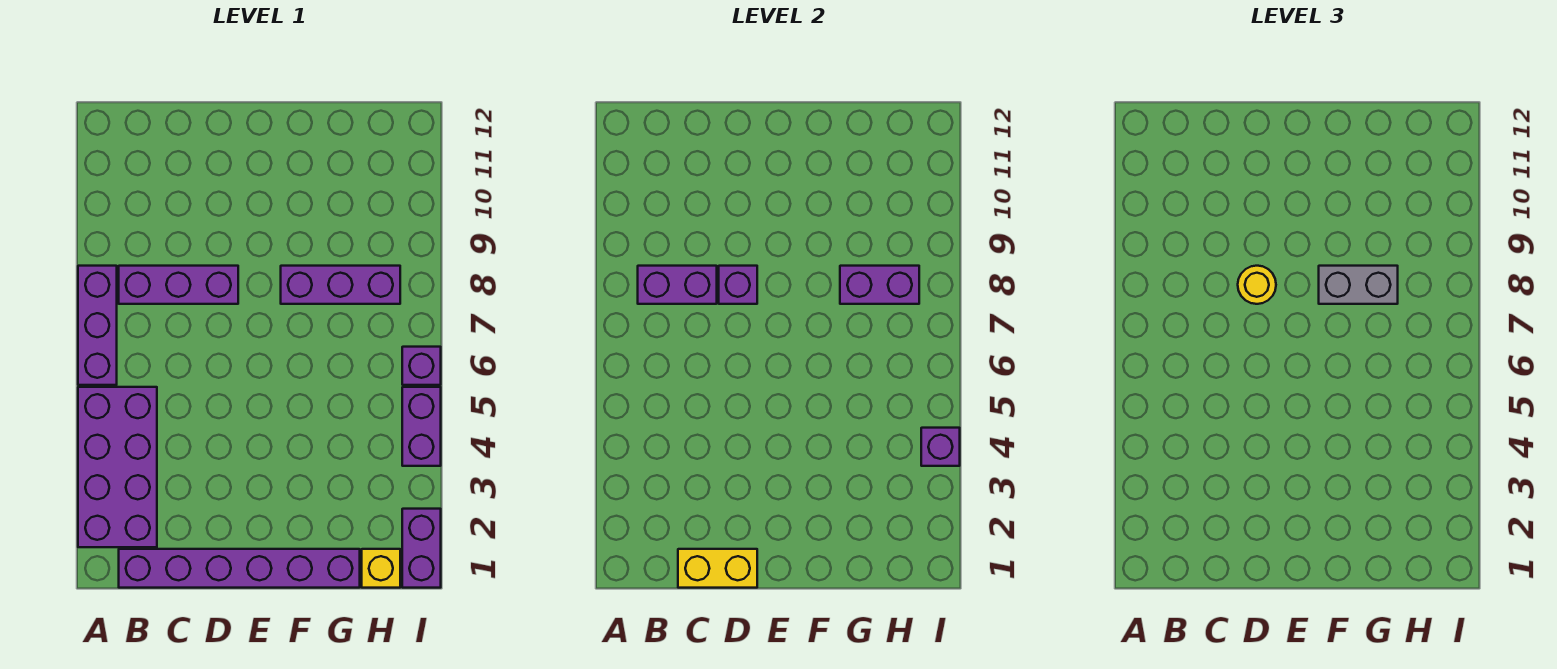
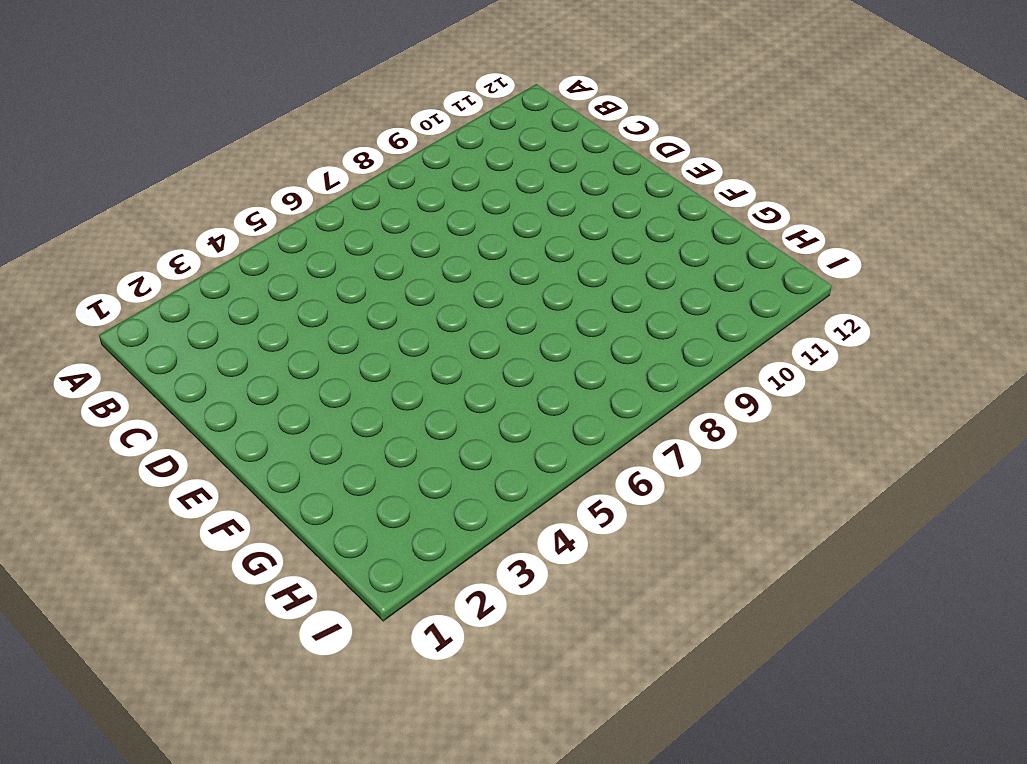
none -> purple 2x4 brick [78,387,157,547]
none -> purple 1x3 brick [78,266,117,385]
none -> purple 1x6 brick [119,549,360,588]

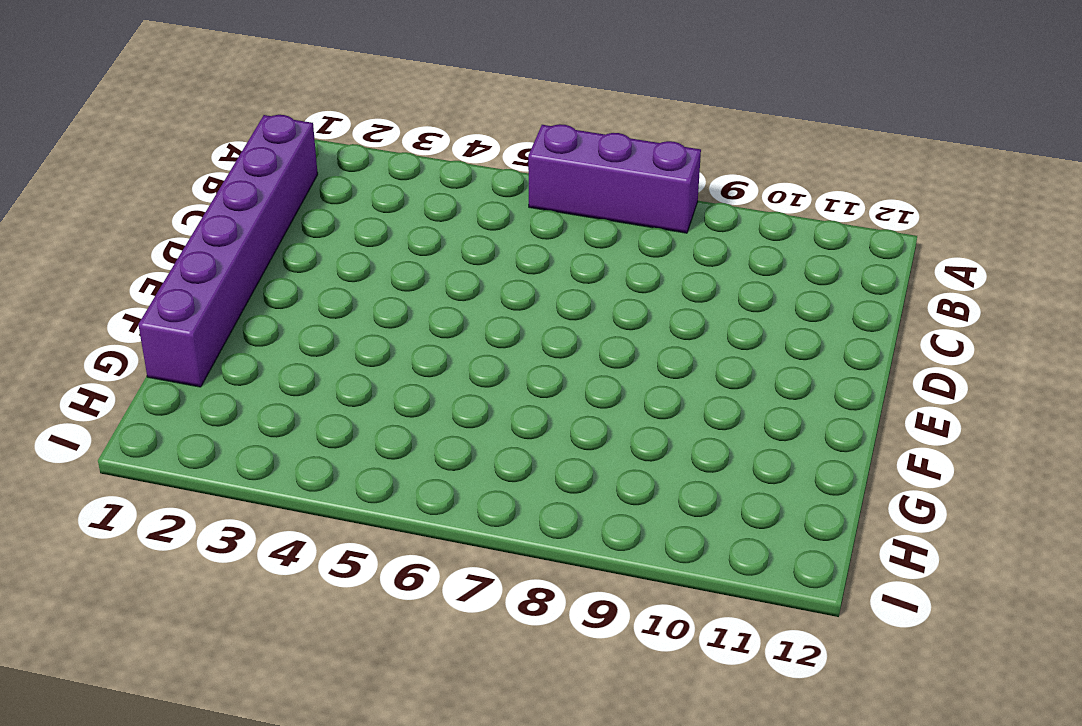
none -> purple 2x4 brick [78,387,157,547]
none -> purple 1x3 brick [119,266,238,304]
none -> purple 1x3 brick [281,266,400,304]

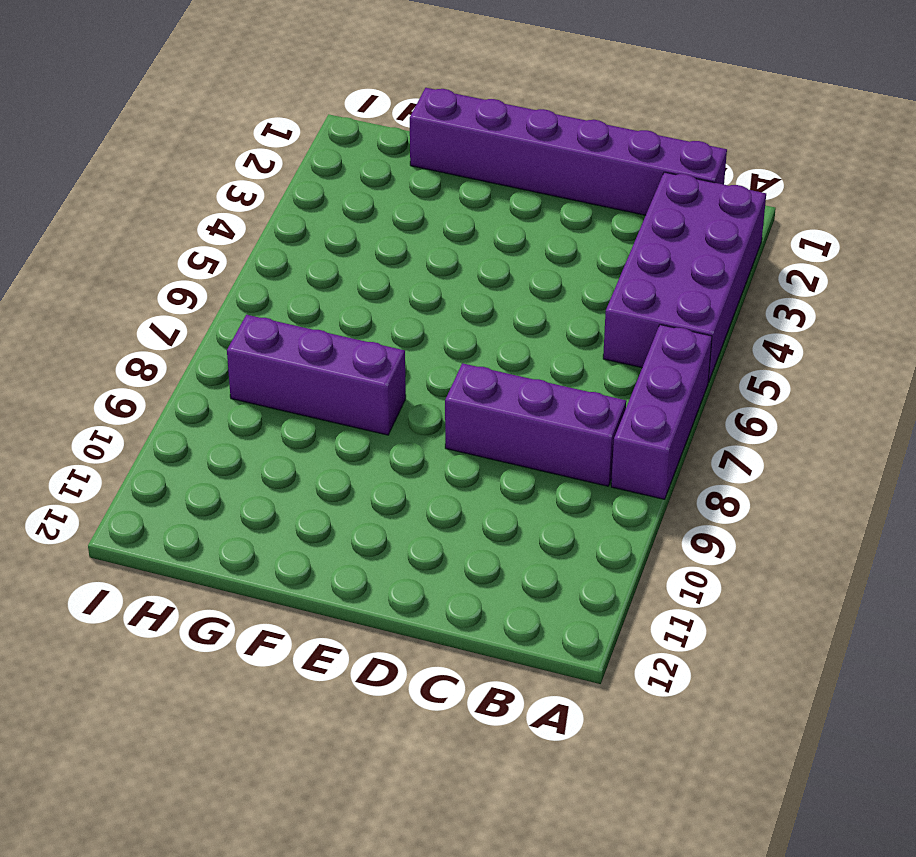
none -> yellow 1x1 brick [362,549,400,588]
none -> purple 1x2 brick [402,509,441,588]
none -> purple 1x2 brick [402,387,441,466]

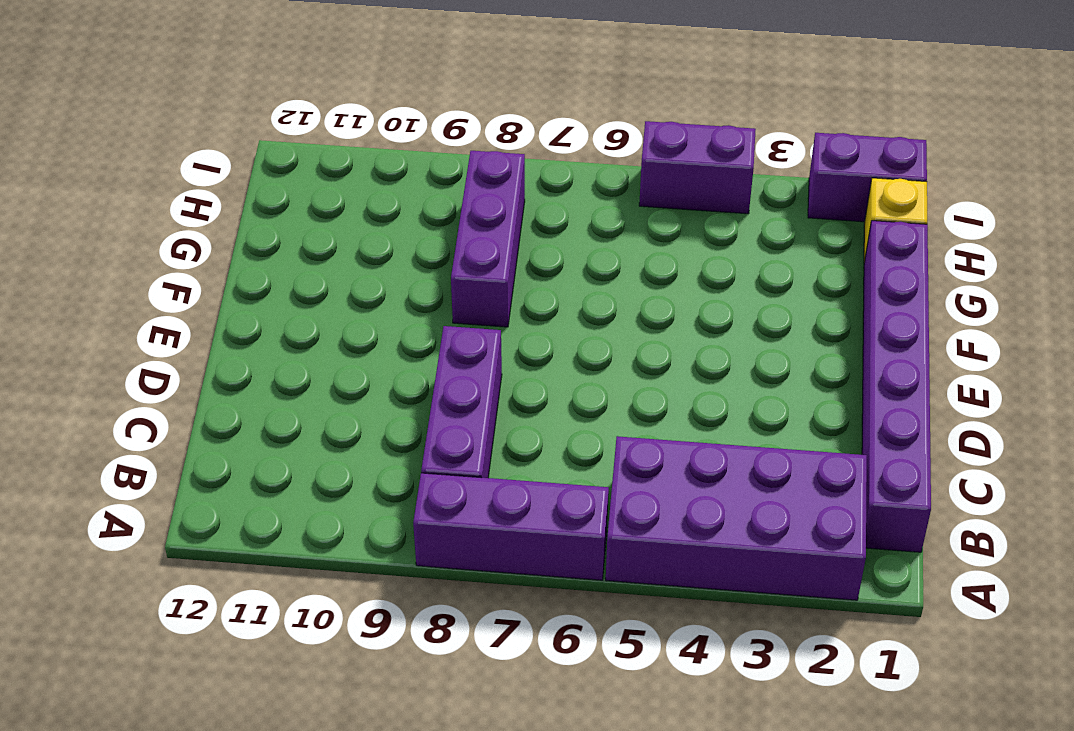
none -> purple 1x1 brick [402,347,441,385]
none -> purple 1x2 brick [638,266,717,304]
none -> yellow 1x2 brick [678,549,757,588]

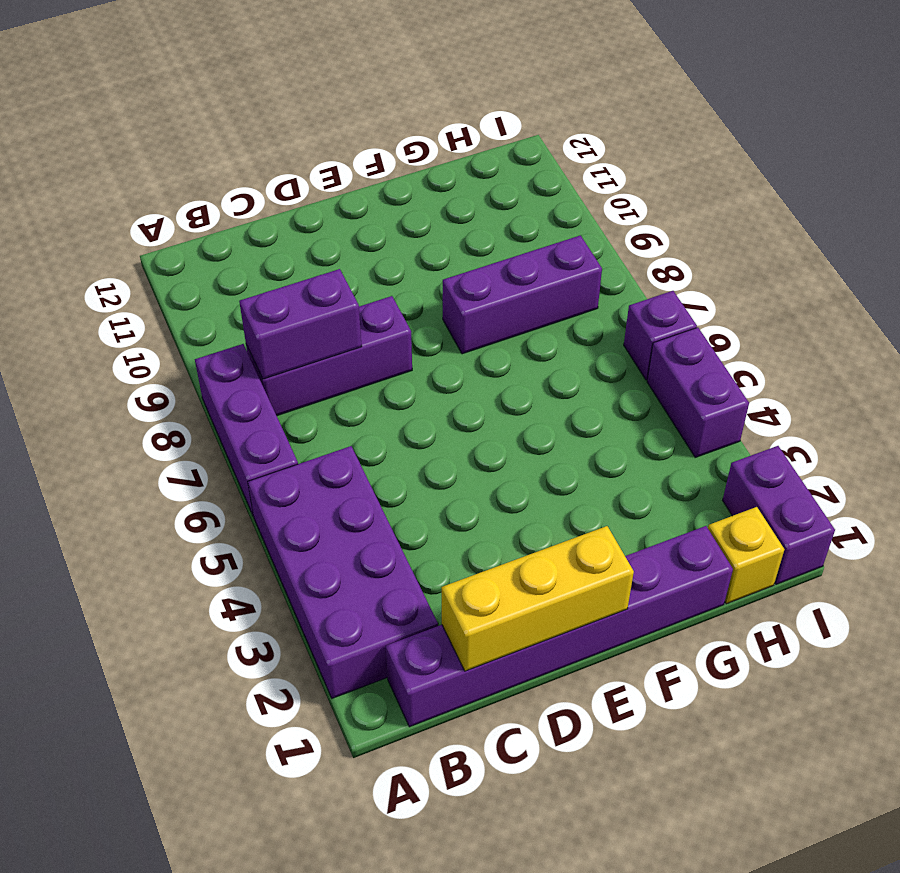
yellow 1x3 brick [441,526,634,671] -> yellow 1x2 brick [678,549,757,588]
none -> purple 1x1 brick [719,266,757,304]
none -> purple 1x2 brick [840,266,919,304]
none -> purple 1x1 brick [921,428,960,466]

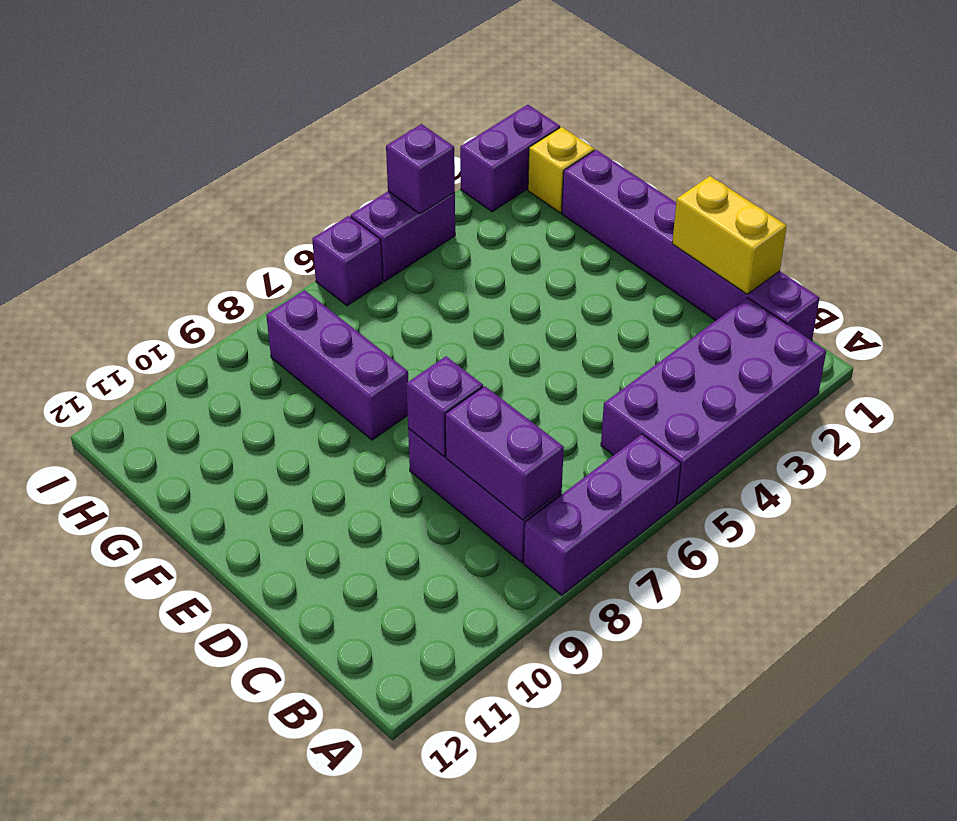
none -> purple 1x2 brick [840,266,919,304]
none -> yellow 1x1 round brick [1238,266,1276,304]
none -> grey 1x2 brick [1319,266,1398,304]

